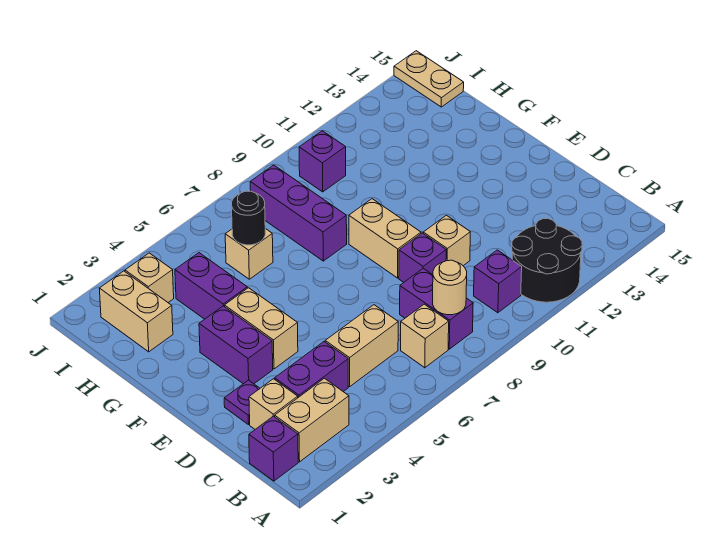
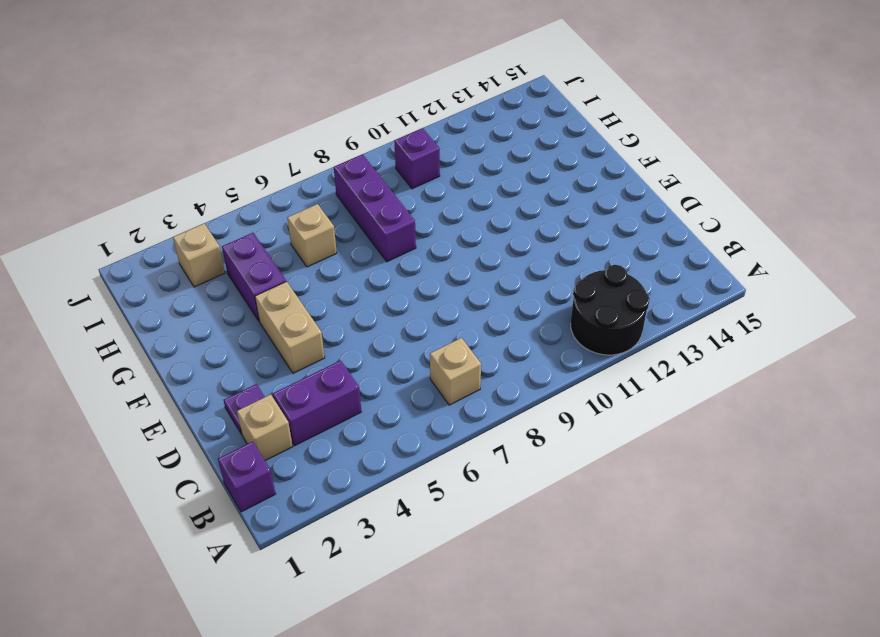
none -> tan 1x2 brick [275,378,349,462]
none -> purple 1x2 brick [400,268,473,349]
none -> purple 1x1 brick [474,250,522,313]

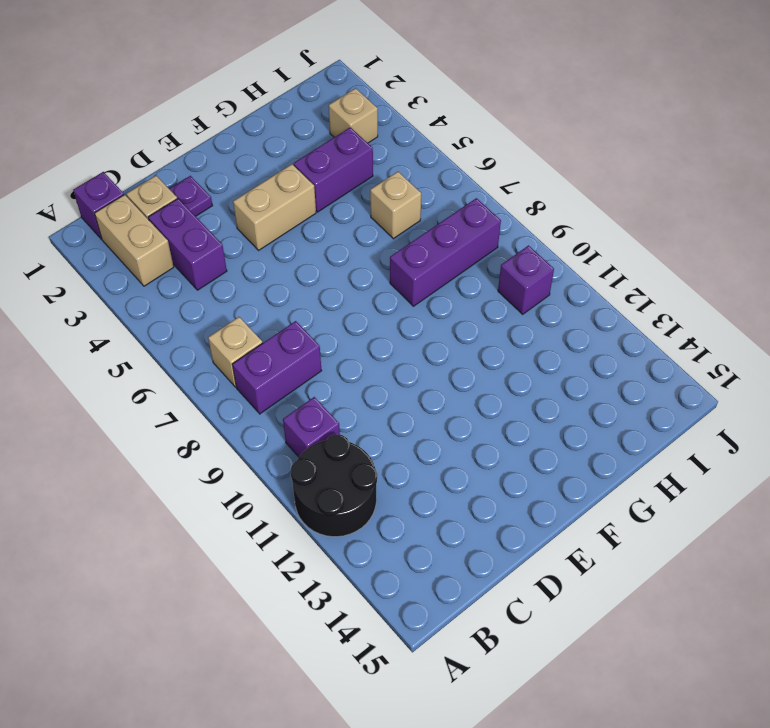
none -> tan 1x2 brick [325,305,398,386]
none -> purple 1x1 brick [399,233,446,282]
none -> tan 1x1 brick [423,215,470,266]

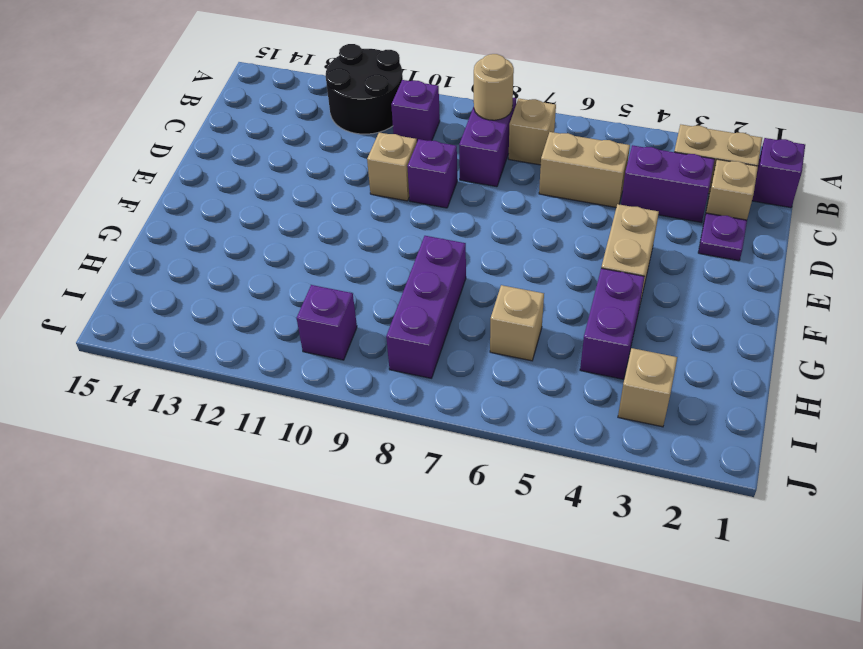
none -> purple 1x2 brick [199,306,273,384]
none -> tan 1x2 brick [349,199,421,278]
none -> tan 1x2 brick [99,271,173,352]

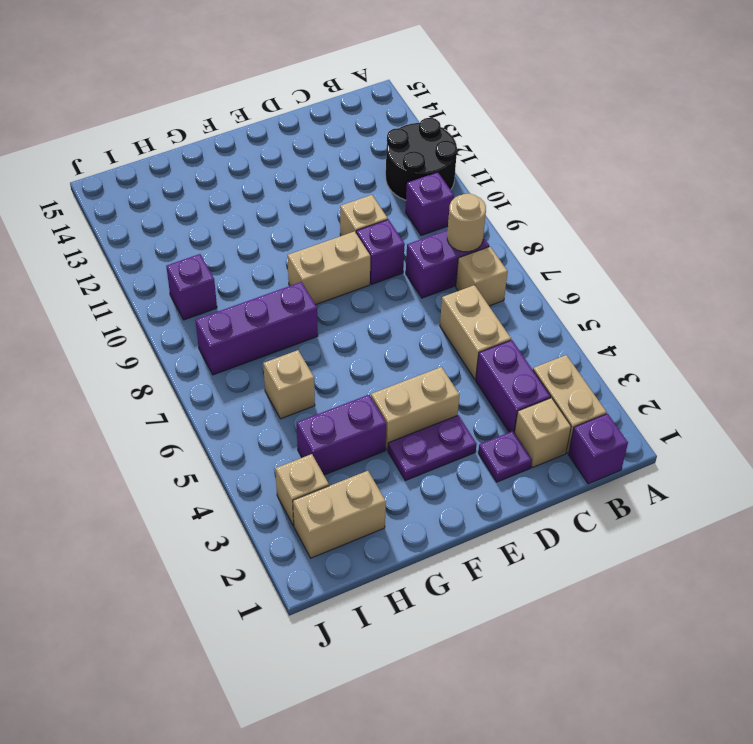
purple 1x2 plate [388,415,477,481] -> purple 1x2 brick [199,306,273,384]
none -> tan 1x2 plate [394,51,464,107]
none -> black 1x1 round brick [232,191,265,245]

